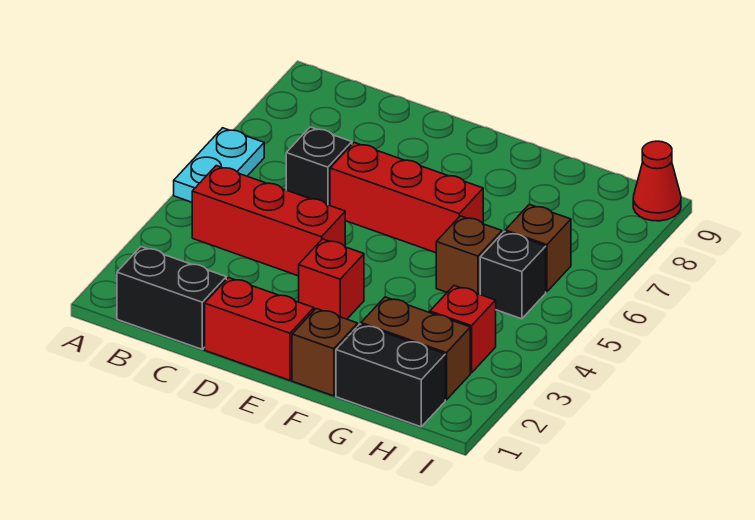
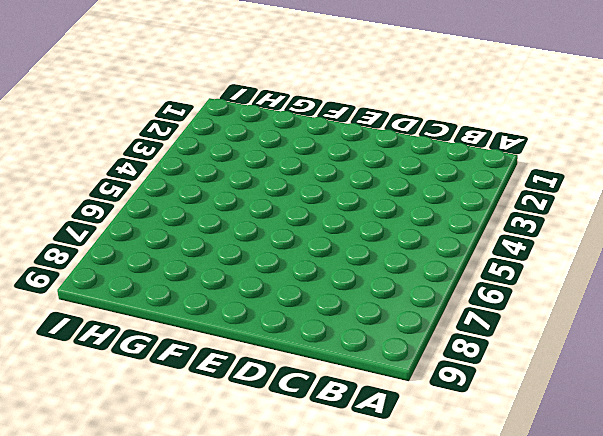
none -> cyan 1x2 plate [174,128,264,202]
none -> black 1x2 brick [117,247,226,349]
none -> red 1x3 brick [192,166,345,276]

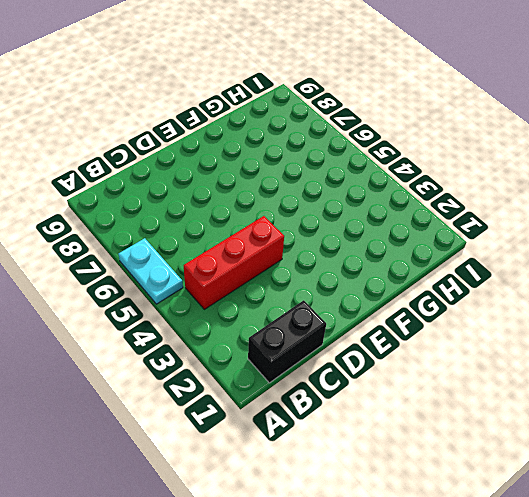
none -> black 1x1 brick [286,127,352,205]
none -> red 1x2 brick [205,278,314,380]
none -> red 1x3 brick [330,142,483,253]

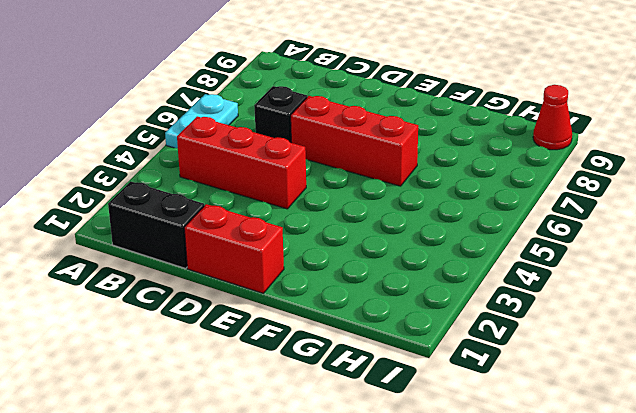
none -> red 1x1 brick [299,239,364,319]
none -> brown 1x1 brick [292,309,358,396]
none -> black 1x2 brick [336,324,445,427]

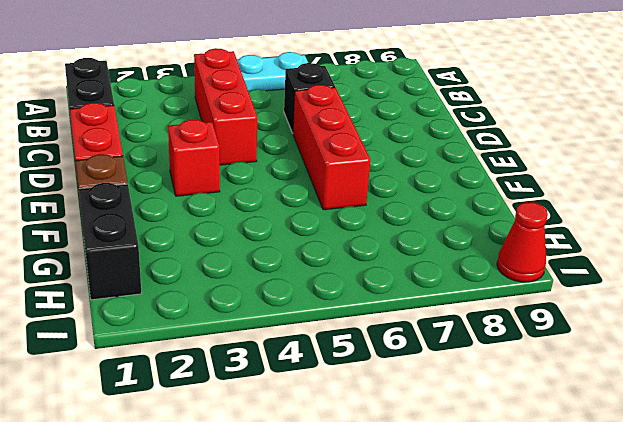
none -> brown 1x2 brick [361,297,470,400]
none -> brown 1x1 brick [436,216,502,294]
none -> red 1x1 brick [430,286,496,373]

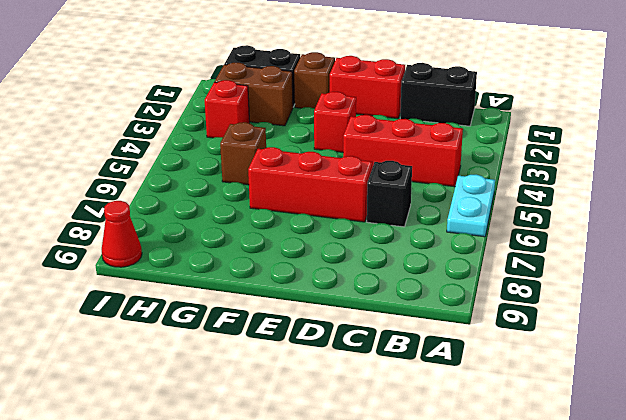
none -> black 1x1 brick [480,231,546,319]
none -> brown 1x1 brick [505,204,571,292]

